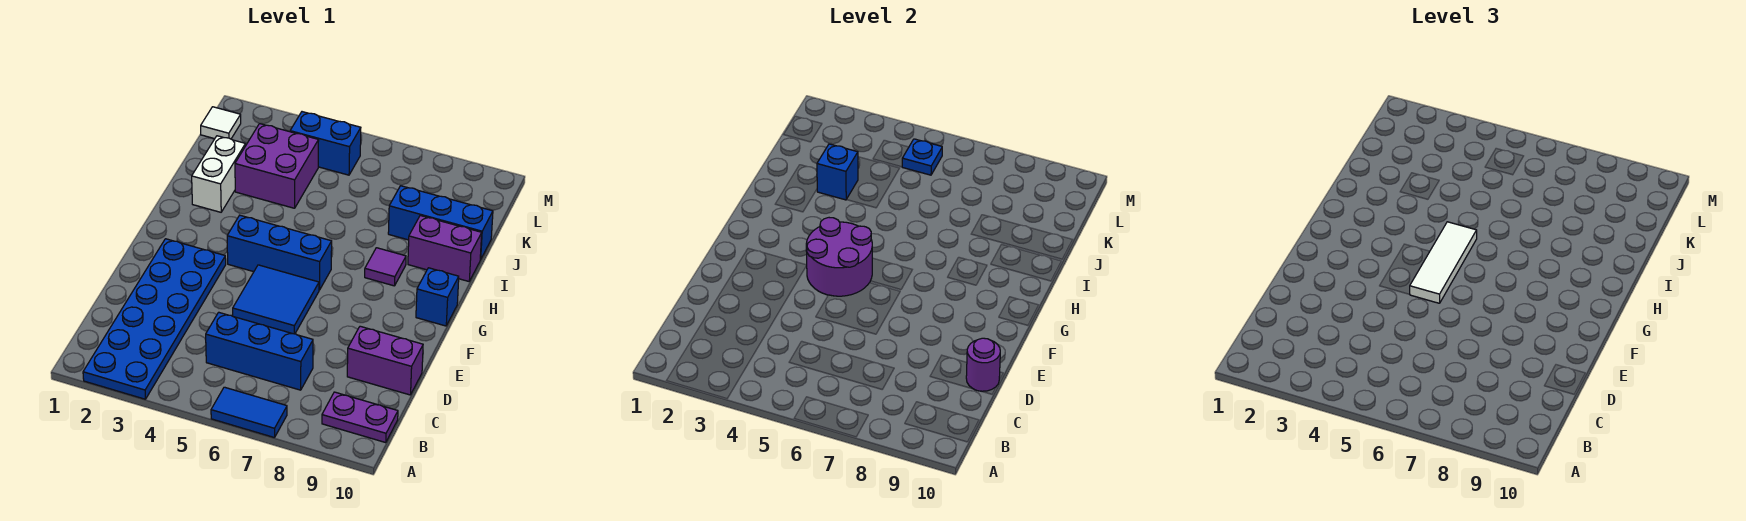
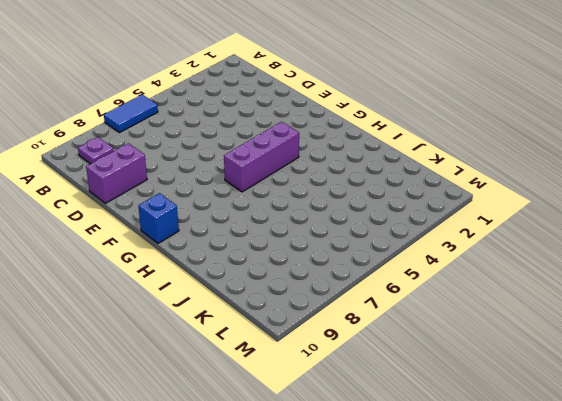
purple 1x1 plate [78,137,113,164] -> purple 1x2 plate [322,392,398,443]
purple 1x3 brick [224,122,299,192] -> blue 1x3 brick [227,215,332,290]
none -> blue 2x6 plate [83,239,226,399]
none -> blue 1x3 brick [206,312,313,390]
none -> blue 2x2 tile [233,265,319,334]

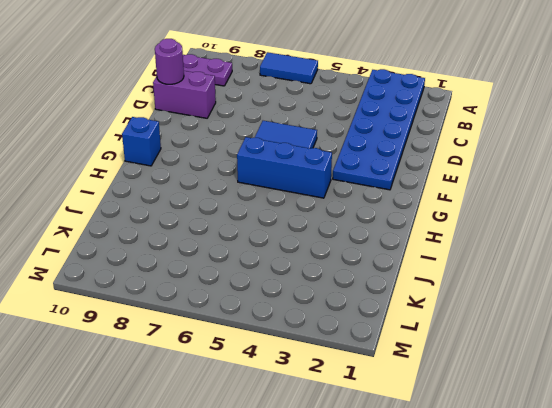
none -> blue 1x3 brick [206,312,313,390]
none -> purple 1x1 tile [365,248,406,286]
none -> white 1x2 brick [192,136,246,212]

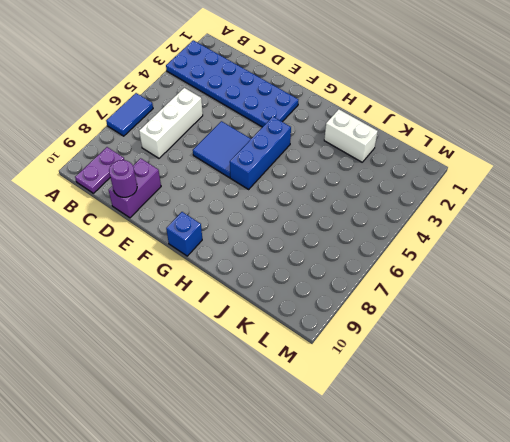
white 1x3 brick [139,88,203,158] -> blue 1x3 brick [206,312,313,390]
none -> purple 1x1 tile [365,248,406,286]
none -> purple 1x2 brick [408,216,482,281]
none -> purple 2x2 brick [235,124,319,208]

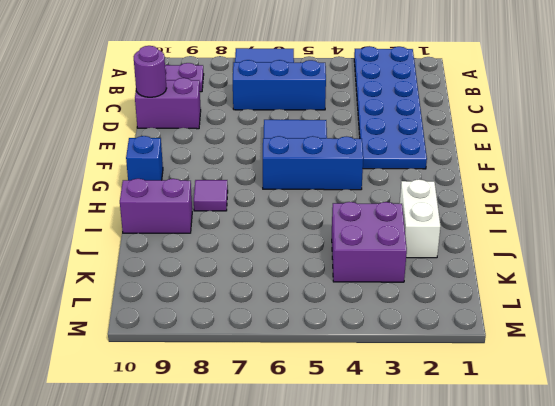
none -> blue 1x3 brick [388,186,493,260]
none -> white 1x1 tile [201,107,241,139]
none -> blue 1x2 brick [290,112,361,175]

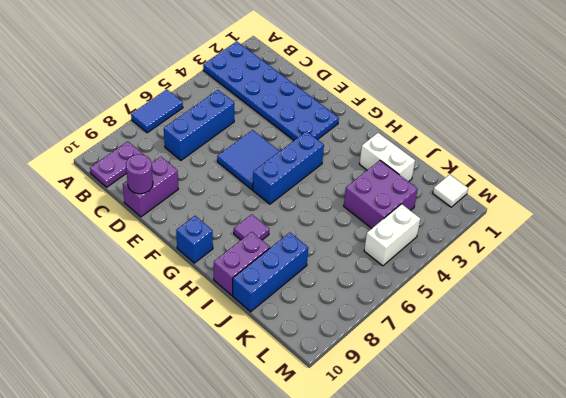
white 1x2 brick [364,204,420,266] -> blue 1x2 brick [290,112,361,175]
none -> purple 2x2 round brick [806,218,872,296]
none -> blue 1x1 brick [817,144,858,200]
none -> blue 1x1 plate [902,139,942,175]

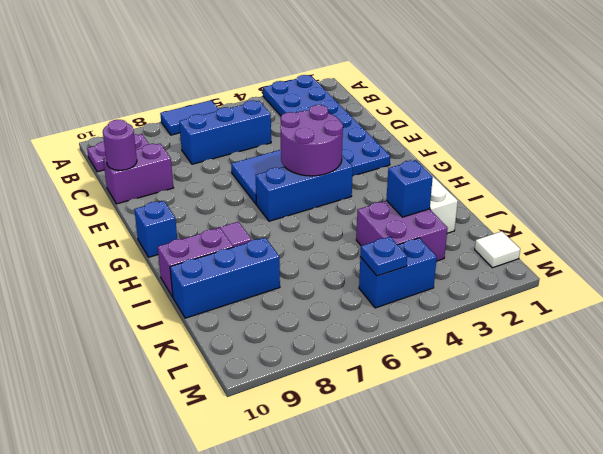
none -> white 1x3 tile [1410,222,1477,303]

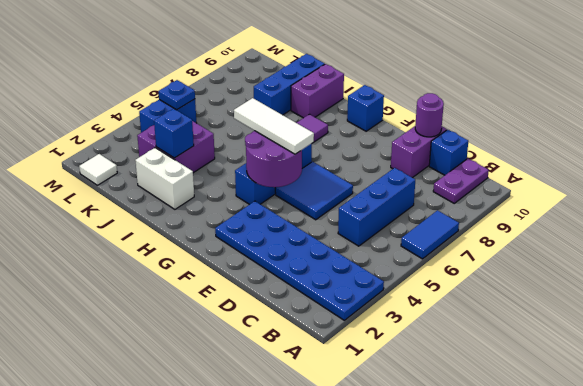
blue 1x1 brick [429,130,468,175] -> none

